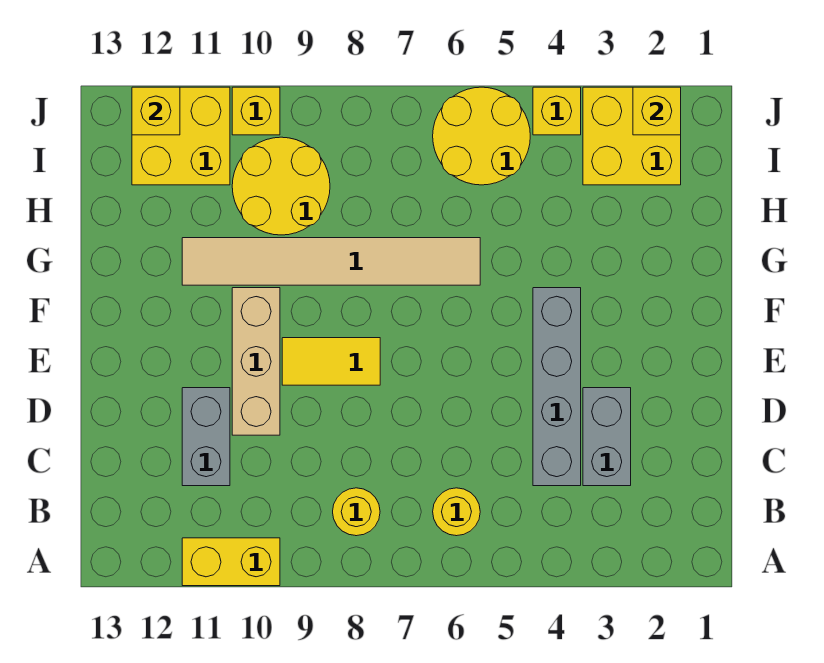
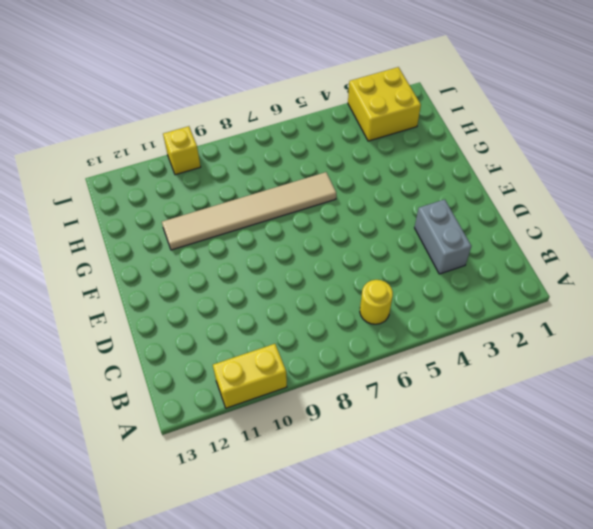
none -> yellow 1x1 round brick [333,488,380,536]
none -> grey 1x4 brick [533,288,581,486]
none -> grey 1x2 brick [182,388,230,486]

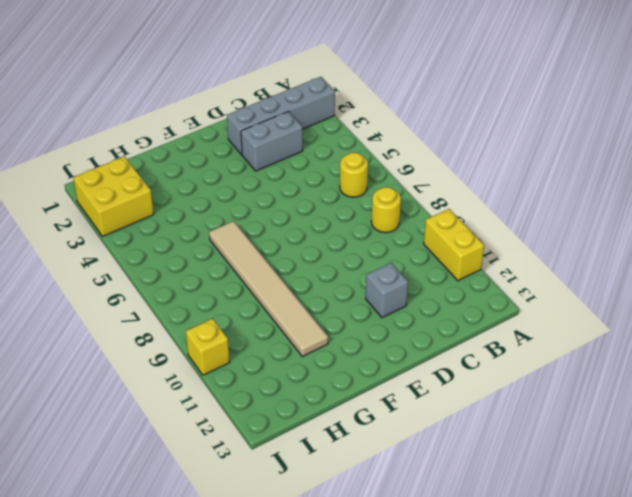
grey 1x4 brick [227,77,335,155] -> grey 1x4 brick moved to [533,288,581,486]
grey 1x1 brick [366,263,408,318] -> grey 1x2 brick [182,388,230,486]
none -> tan 1x3 brick [232,288,280,435]
none -> yellow 1x2 tile [282,338,380,385]
none -> yellow 2x2 round brick [232,137,330,235]

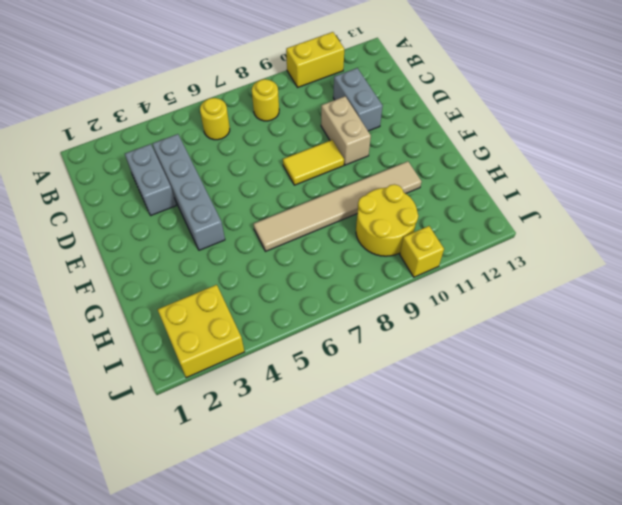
tan 1x2 brick [321,96,371,165] -> tan 1x3 brick [232,288,280,435]
none -> yellow 2x2 round brick [433,87,530,185]
none -> yellow 2x2 brick [132,87,230,185]
none -> yellow 1x1 brick [533,87,581,135]

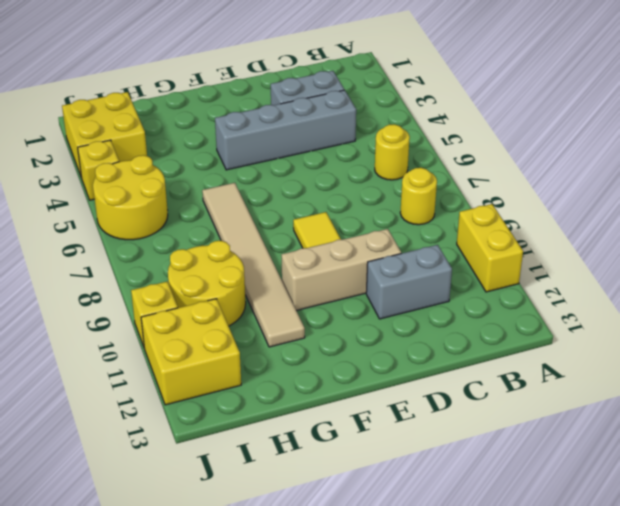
none -> yellow 1x1 brick [633,87,681,135]
none -> yellow 1x1 brick [132,87,180,135]

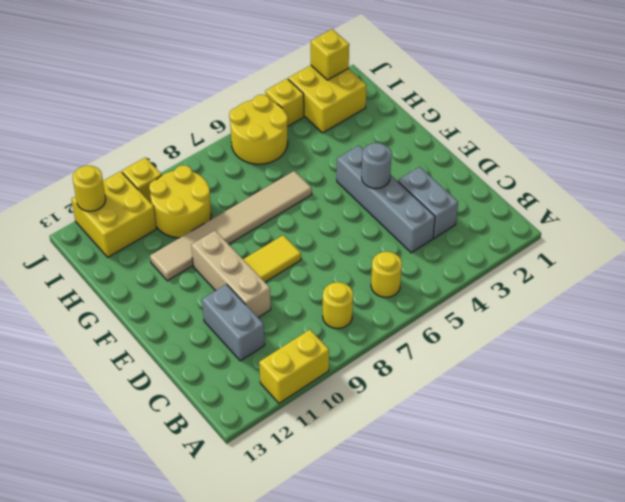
grey 1x1 round brick [362,143,391,189] -> none
yellow 1x1 round brick [73,165,106,211] -> yellow 1x1 brick [132,87,180,135]

